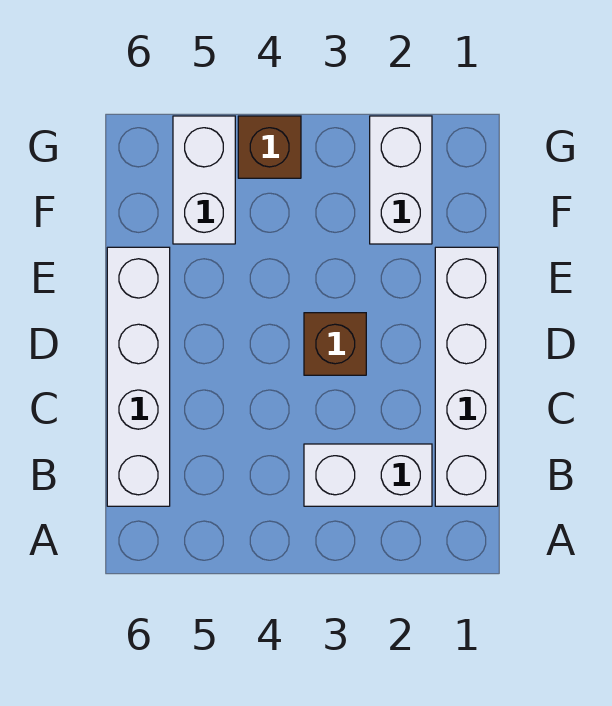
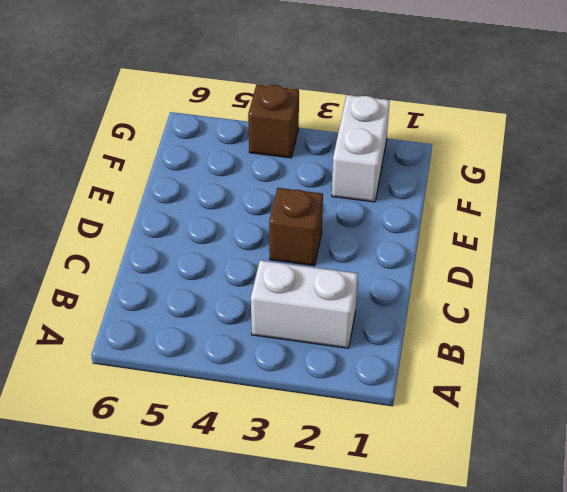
none -> white 1x4 brick [435,247,498,506]
none -> white 1x4 brick [107,247,170,506]

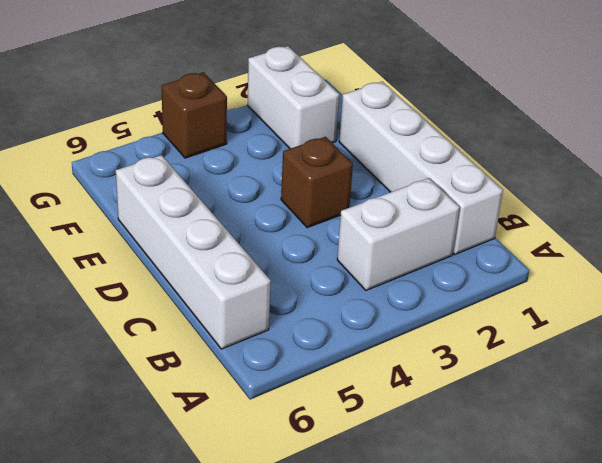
none -> white 1x2 brick [173,116,235,244]

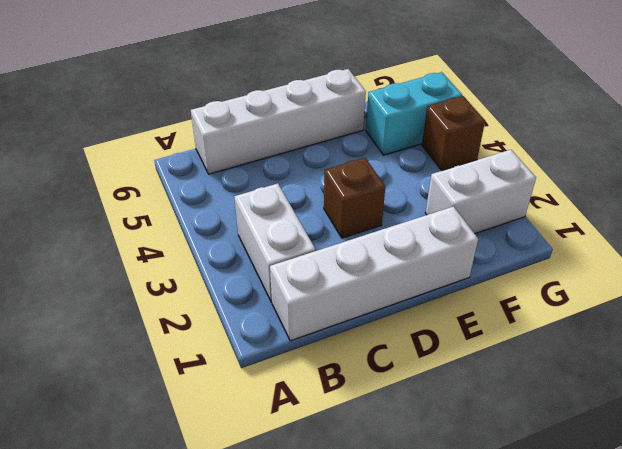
cyan 1x2 brick [366,72,462,155] -> white 1x2 brick [173,116,235,244]

